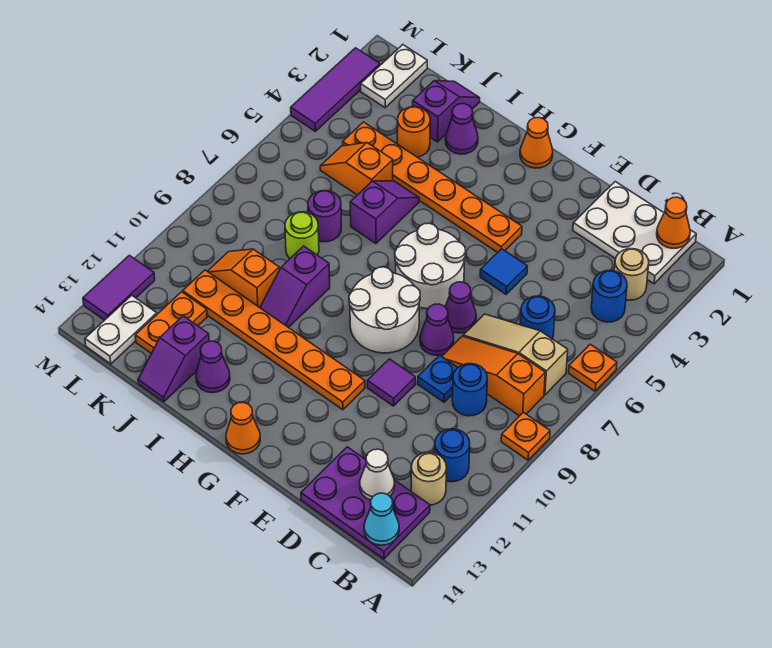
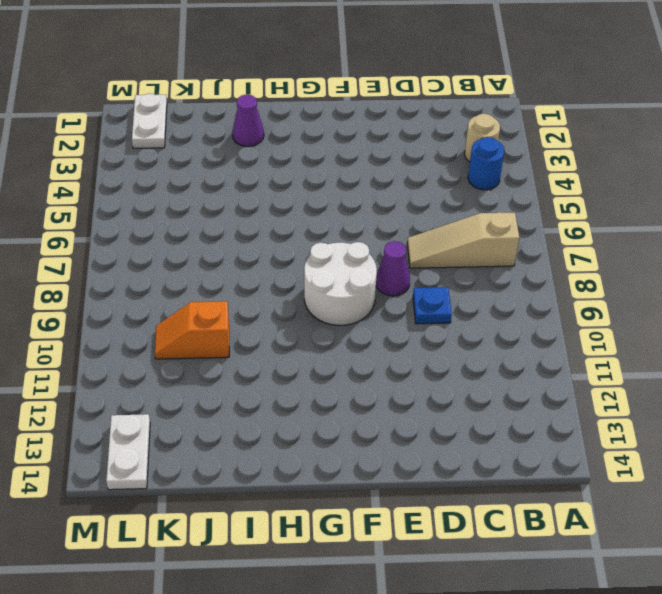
none -> orange 1x1 plate [569,344,617,391]
none -> orange 1x1 plate [501,412,550,460]
none -> white 2x3 plate [573,182,696,284]
none -> orange 1x3 slope [442,336,545,416]

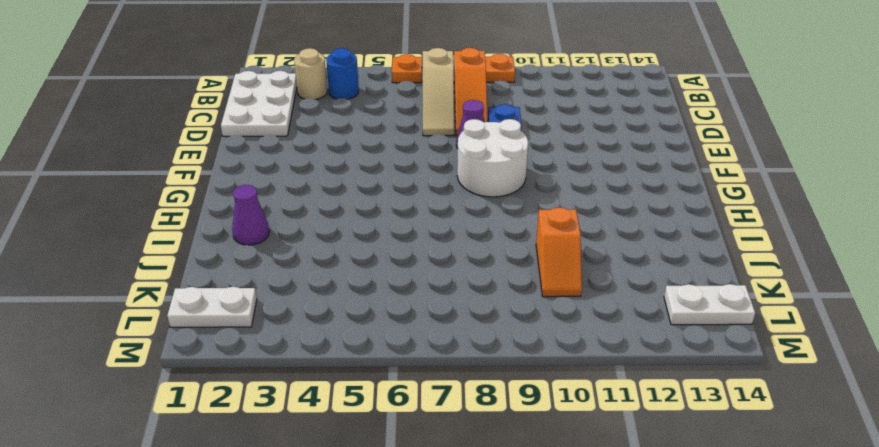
none -> blue 1x1 round brick [435,429,470,482]
none -> tan 1x1 round brick [411,452,446,505]
none -> purple 2x3 plate [301,447,430,559]
none -> blue 1x1 round brick [520,296,555,339]

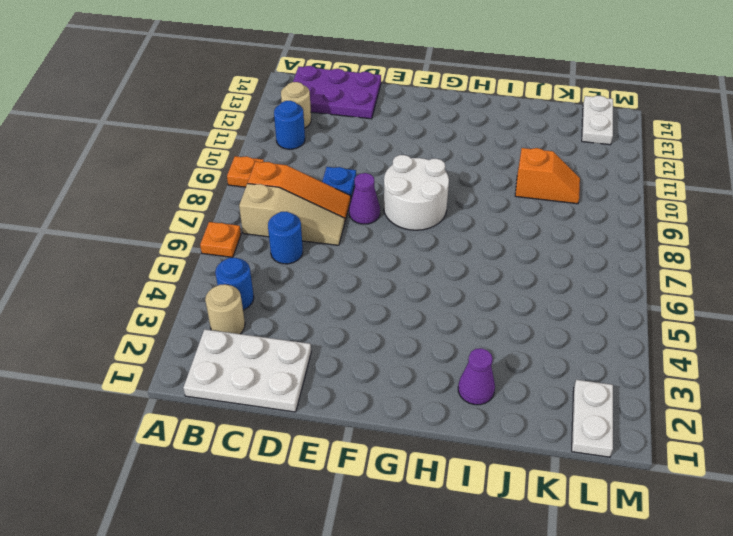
none -> blue 1x1 round brick [452,364,487,416]
none -> blue 1x1 tile [480,249,527,294]
none -> purple 1x1 cone [445,282,476,333]
none -> purple 1x1 tile [367,359,415,406]

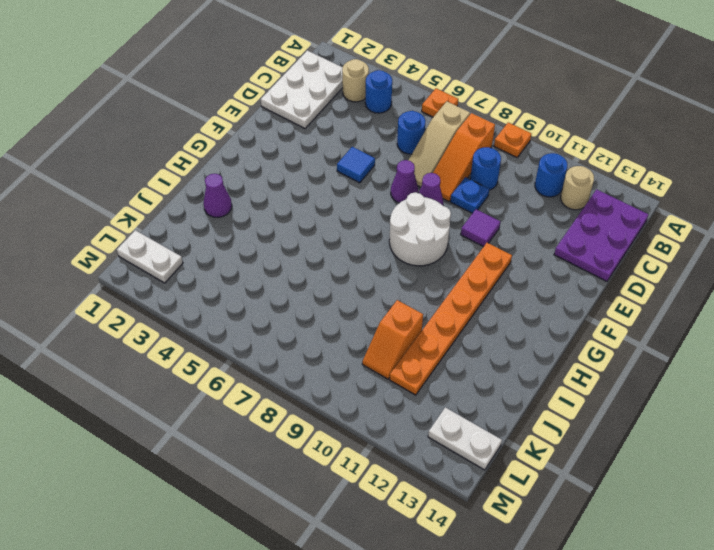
none -> orange 1x6 plate [343,122,522,253]
none -> white 2x2 round brick [395,223,466,309]
none -> orange 1x1 cone [520,118,553,168]
none -> orange 1x1 cone [226,402,260,454]

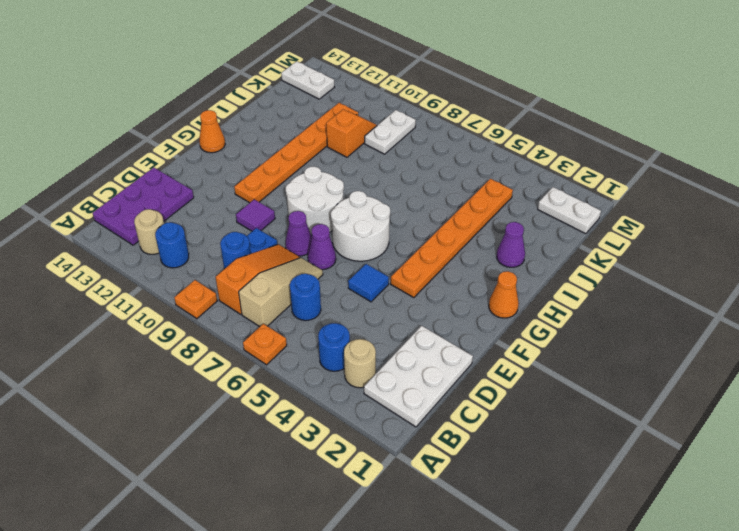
white 1x2 plate [365,110,416,154] -> none
none -> purple 1x2 slope [350,181,419,243]
none -> purple 1x2 slope [260,246,330,328]
none -> purple 1x1 cone [196,341,230,393]
none -> purple 1x2 slope [413,81,480,142]

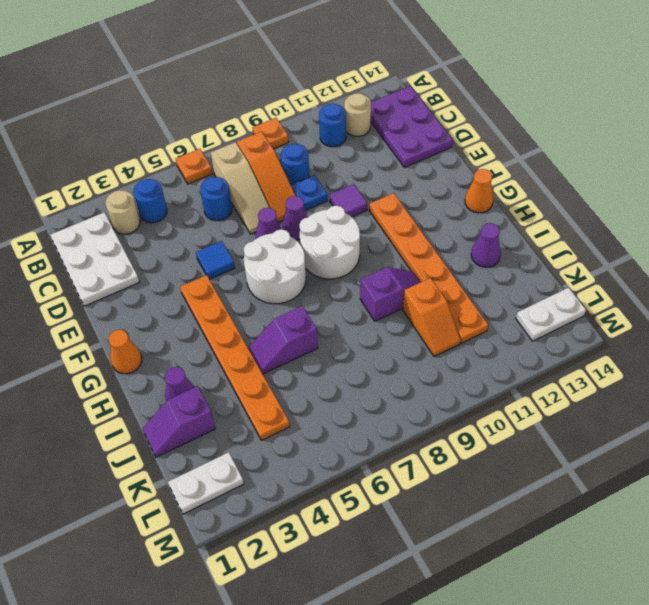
none -> orange 1x1 round brick [397,107,430,157]
none -> orange 1x2 slope [320,143,393,195]
none -> purple 1x1 round brick [308,190,341,242]
none -> lime 1x1 round brick [285,212,319,258]

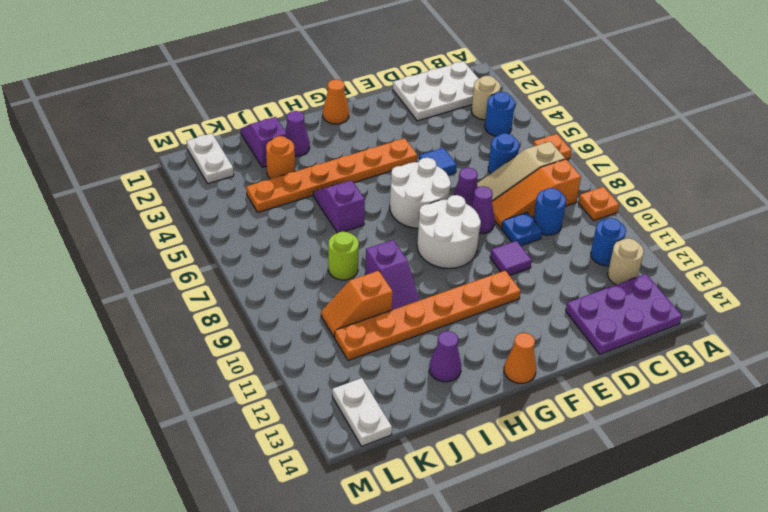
none -> orange 1x2 slope [320,143,393,195]
none -> purple 1x1 round brick [308,190,341,242]
none -> purple 1x2 slope [138,316,209,402]
none -> orange 1x2 plate [135,292,207,353]

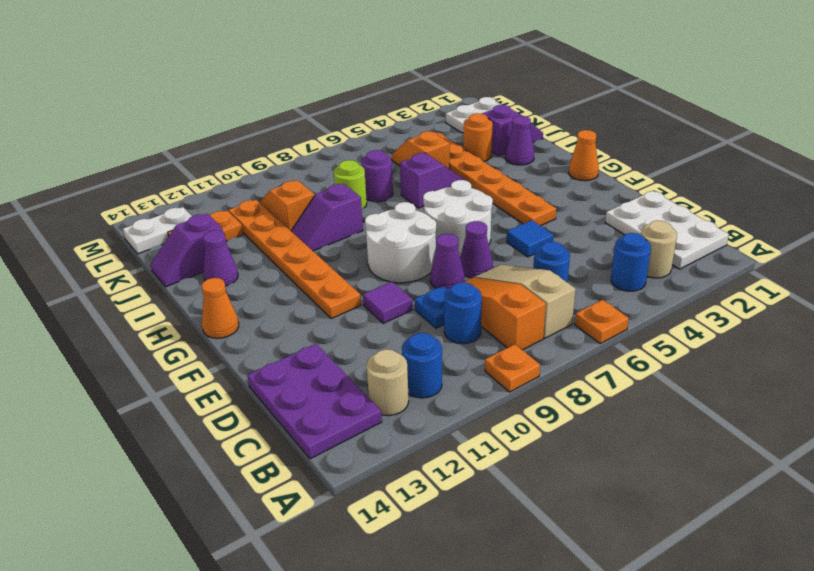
none -> purple 1x3 tile [291,48,380,131]
none -> purple 1x2 tile [83,255,155,320]
none -> orange 1x1 cone [657,197,690,248]
none -> cyan 1x1 cone [364,493,399,545]

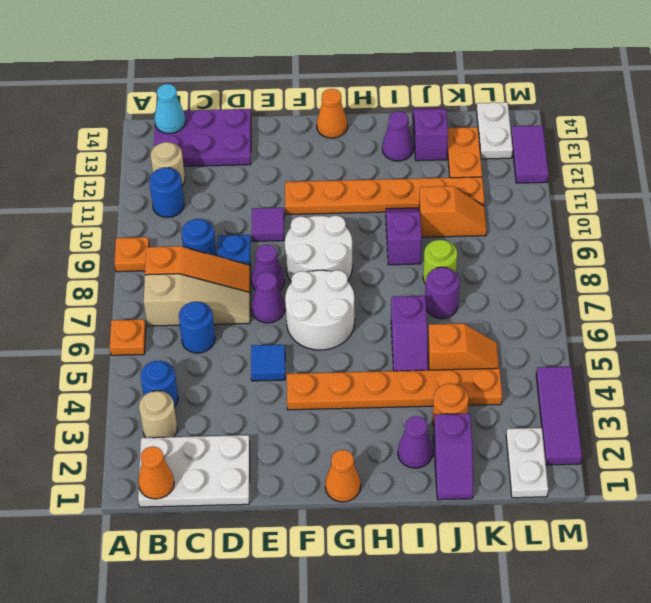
none -> white 1x1 cone [360,449,395,500]

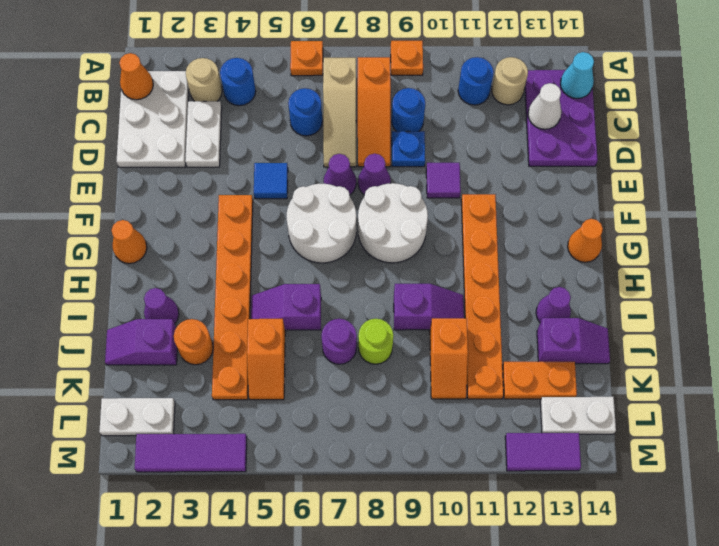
white 1x2 plate [185,101,222,167] -> none

